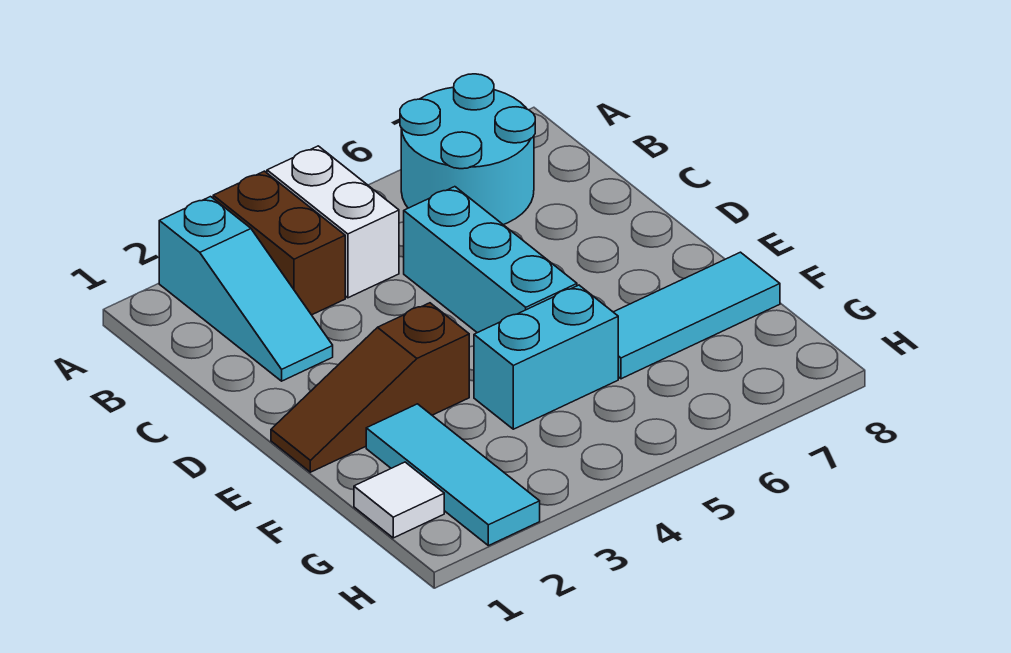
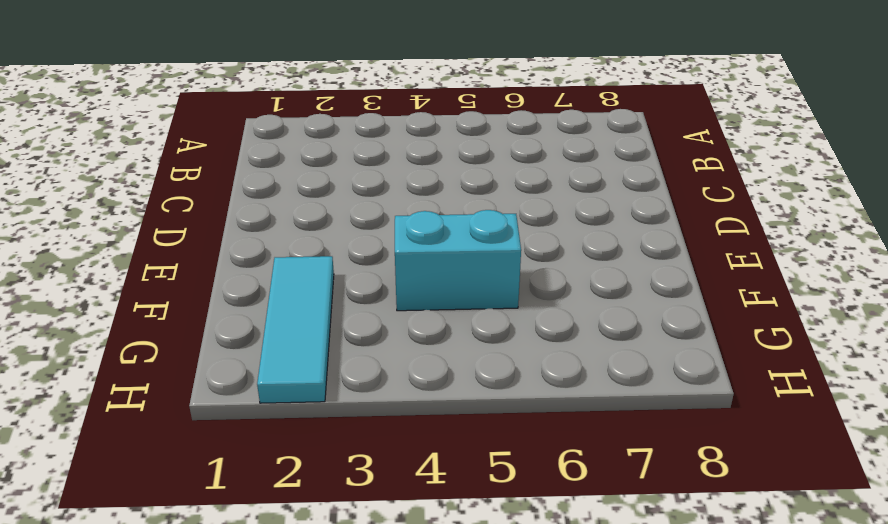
none -> cyan 1x3 slope [159,197,333,381]
none -> brown 1x2 brick [213,171,345,315]

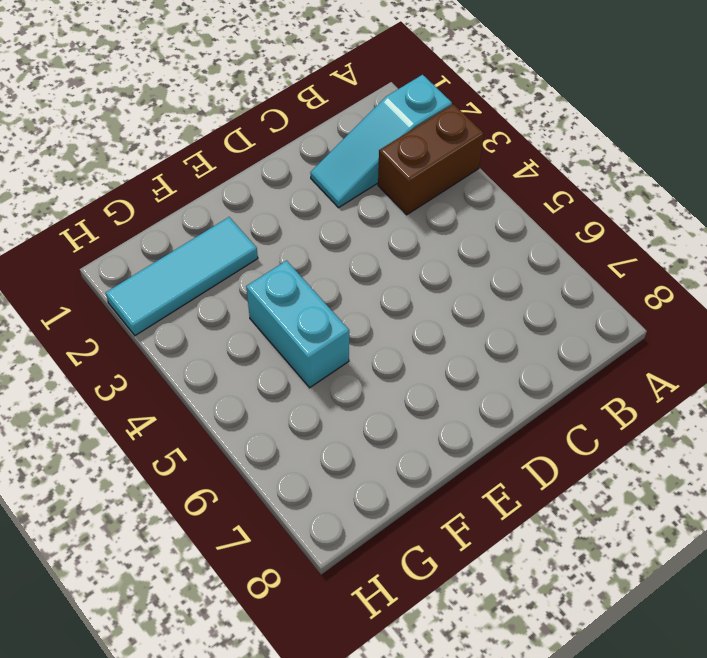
none -> white 1x2 brick [267,146,399,298]
none -> cyan 2x2 round brick [400,74,535,225]

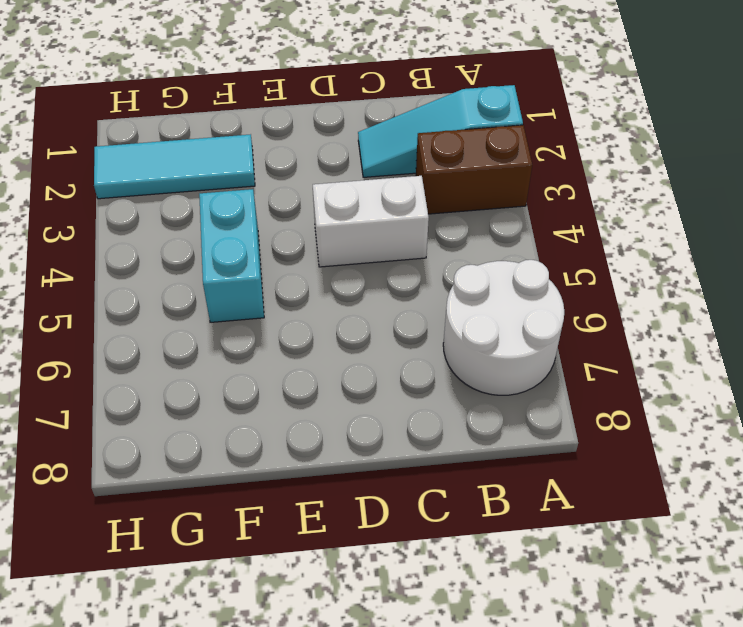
white 2x2 round brick [443,260,564,395] -> cyan 2x2 round brick [400,74,535,225]
white 1x2 brick [313,176,429,267] -> white 1x2 brick moved to [267,146,399,298]
none -> cyan 1x3 brick [404,187,577,333]
none -> brown 1x3 slope [271,303,469,472]

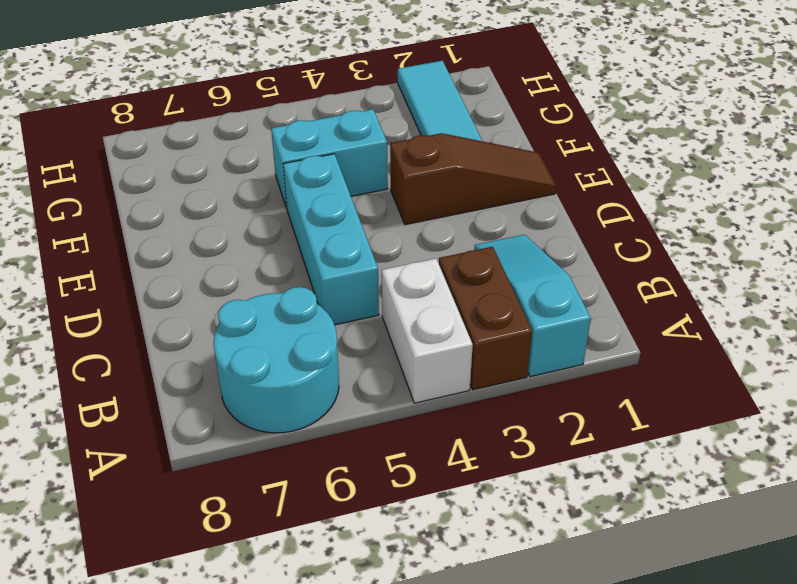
none -> cyan 1x3 tile [614,252,780,379]
none -> white 1x1 tile [354,462,444,538]

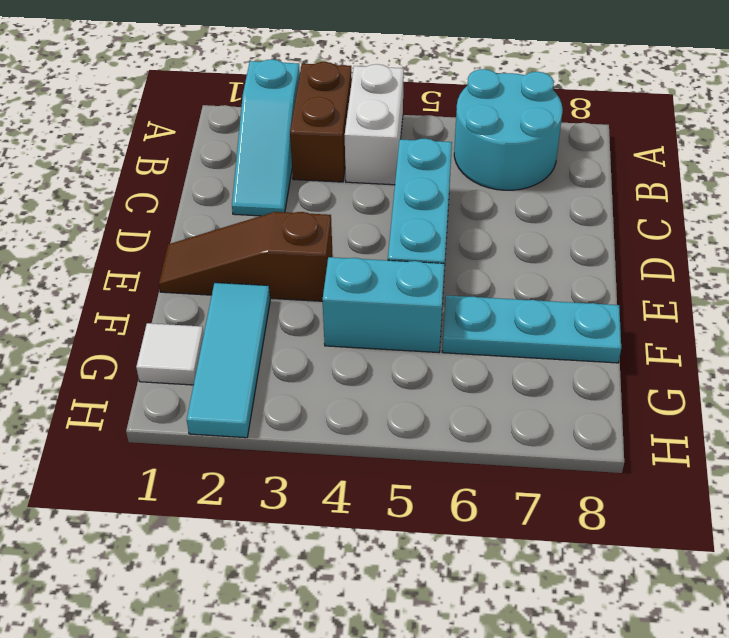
cyan 1x3 plate [442,295,621,363] -> cyan 1x3 tile [614,252,780,379]

